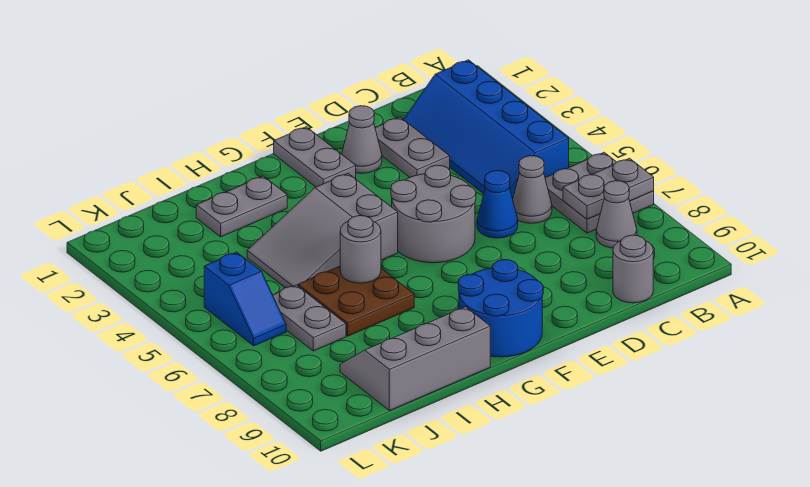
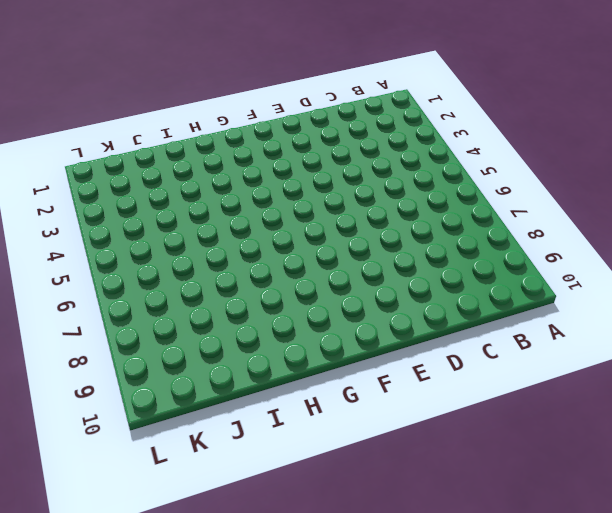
none -> grey 2x2 plate [545,152,654,233]
none -> blue 2x4 slope [403,60,569,199]
none -> grey 1x1 cone [596,181,637,248]

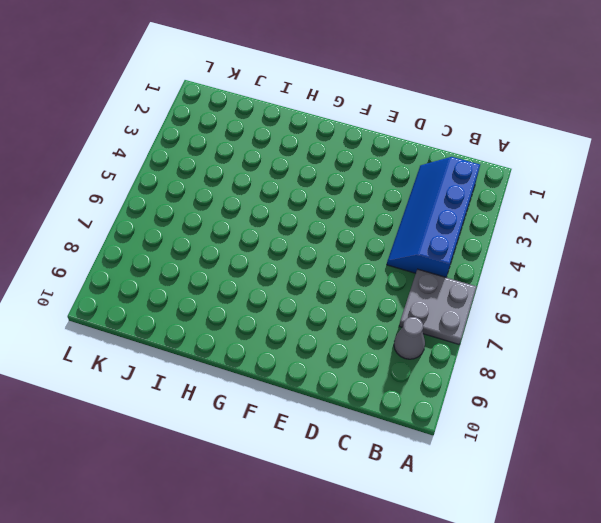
none -> grey 1x1 cone [513,156,552,223]
none -> grey 1x1 round brick [613,235,653,303]
none -> grey 1x2 plate [375,117,450,177]

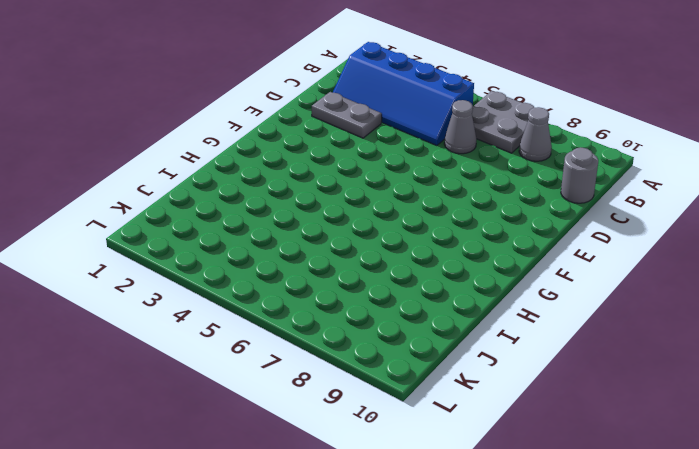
none -> blue 1x1 cone [477,171,518,238]
none -> grey 1x1 cone [342,106,382,173]
none -> grey 2x2 round brick [391,165,476,263]

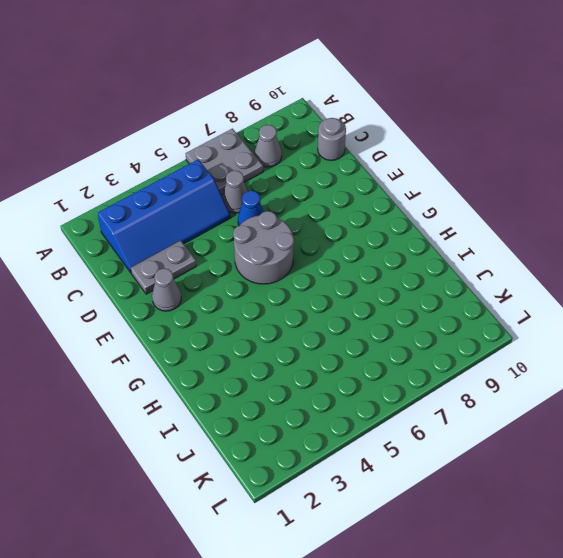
none -> grey 1x2 plate [274,127,356,187]
none -> blue 2x2 round brick [458,260,543,357]
none -> grey 2x3 slope [247,173,398,288]

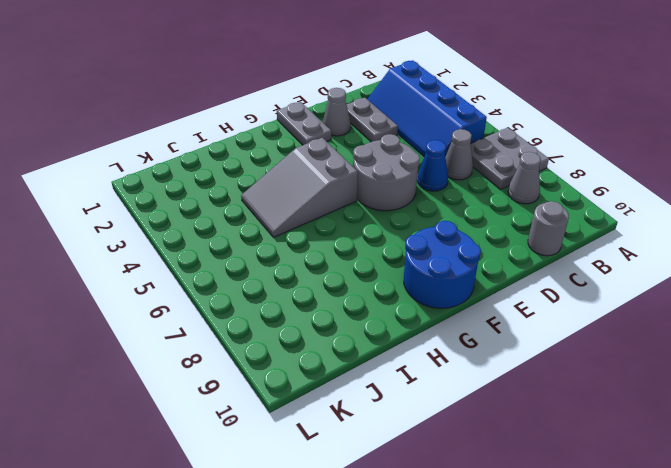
none -> grey 1x2 plate [196,176,287,237]
none -> brown 2x2 plate [298,266,414,336]
none -> grey 2x3 slope [340,307,490,411]

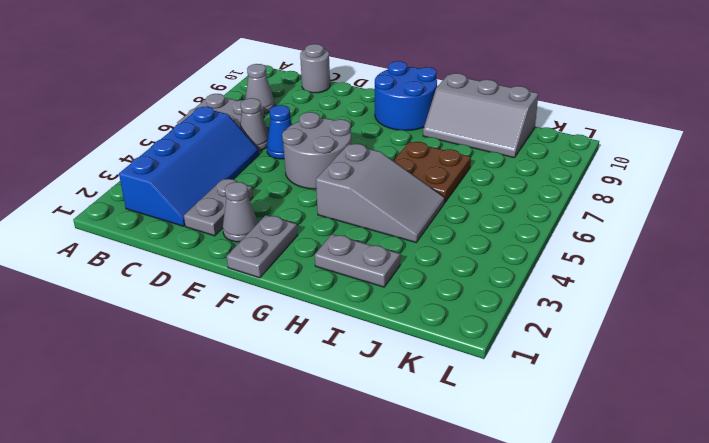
none -> grey 1x2 plate [273,285,346,351]
none -> blue 1x2 slope [204,252,286,346]
none -> grey 1x2 plate [563,158,654,219]

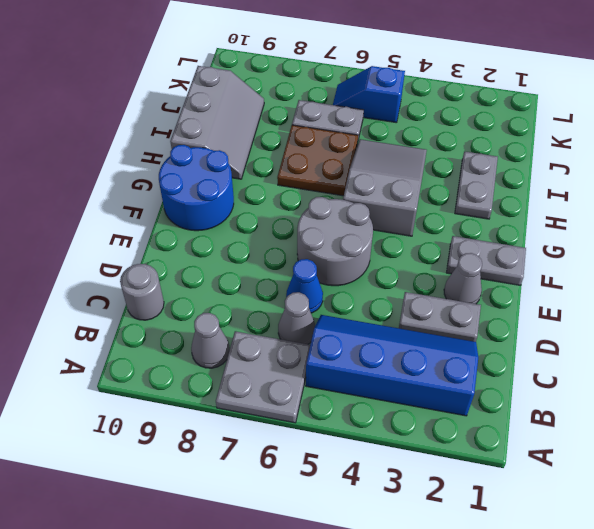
none -> grey 1x2 plate [563,158,654,219]
none -> grey 1x1 round brick [340,216,381,283]

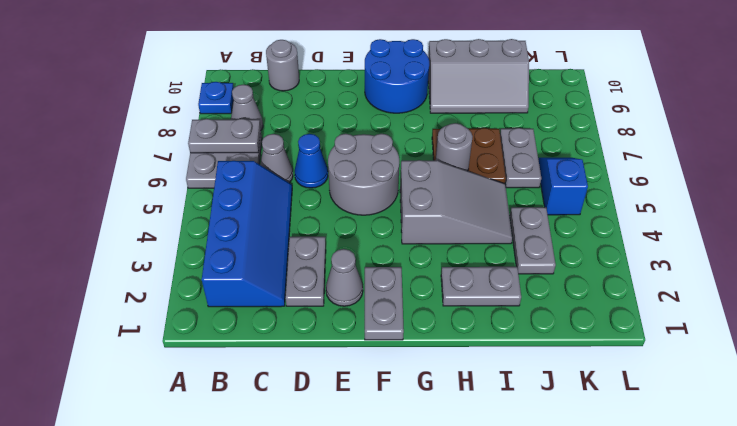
blue 1x1 plate [198,82,234,114] -> none
grey 1x2 plate [510,207,556,274] -> none

